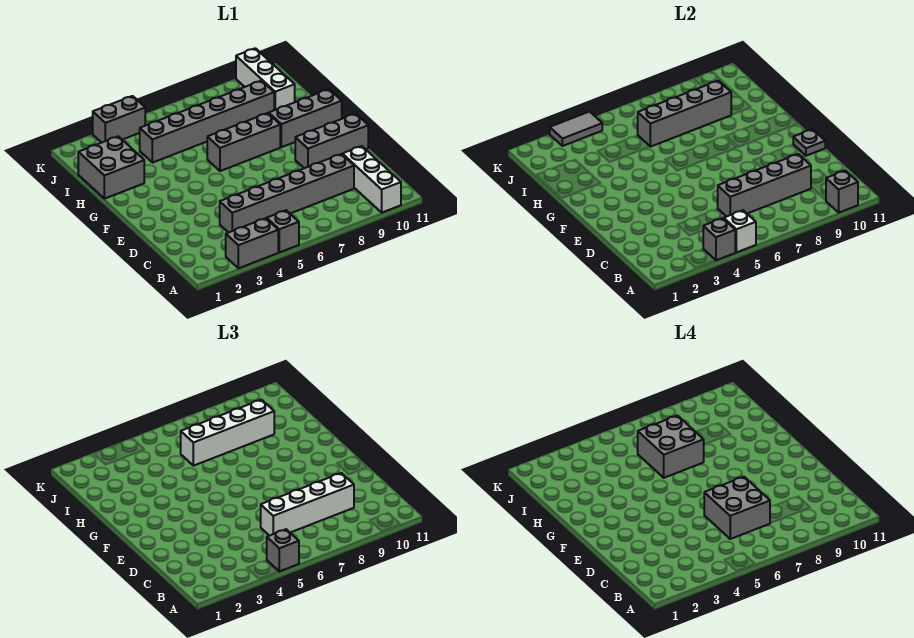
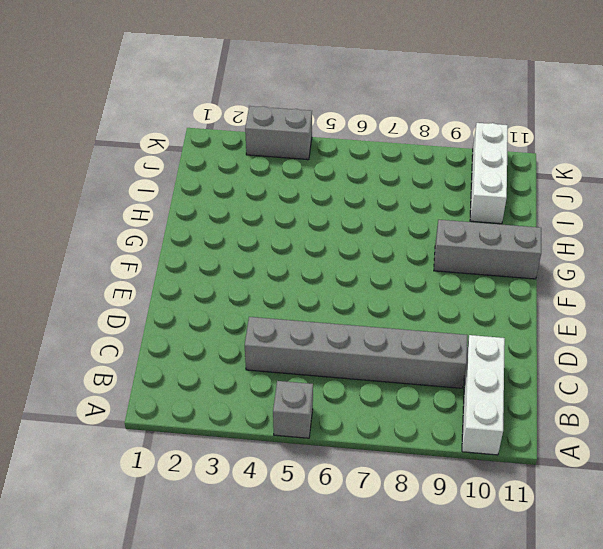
none -> grey 1x2 brick [226,218,278,268]
none -> grey 1x3 brick [295,114,368,168]
none -> grey 1x3 brick [207,113,280,171]

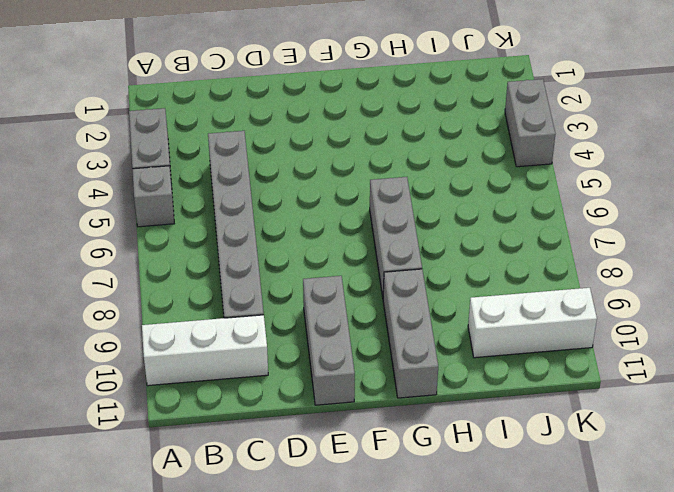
none -> grey 2x2 brick [78,136,144,199]
none -> grey 1x6 brick [140,81,274,163]
none -> grey 1x1 brick [703,218,735,260]

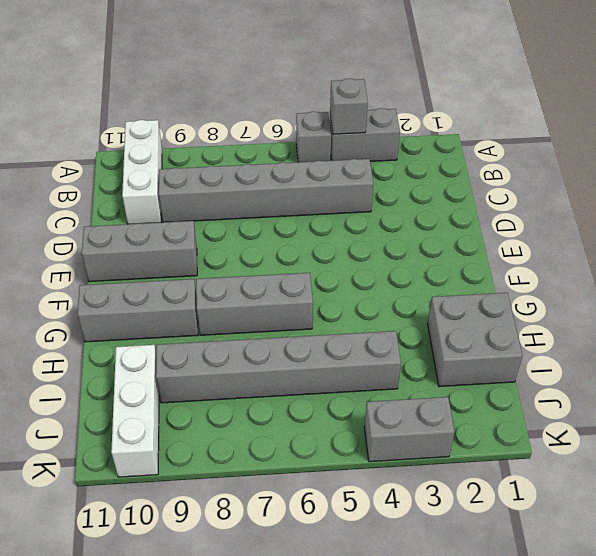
none -> white 1x1 brick [724,210,756,252]
none -> grey 1x1 brick [826,170,858,212]
none -> grey 1x4 brick [718,154,811,217]

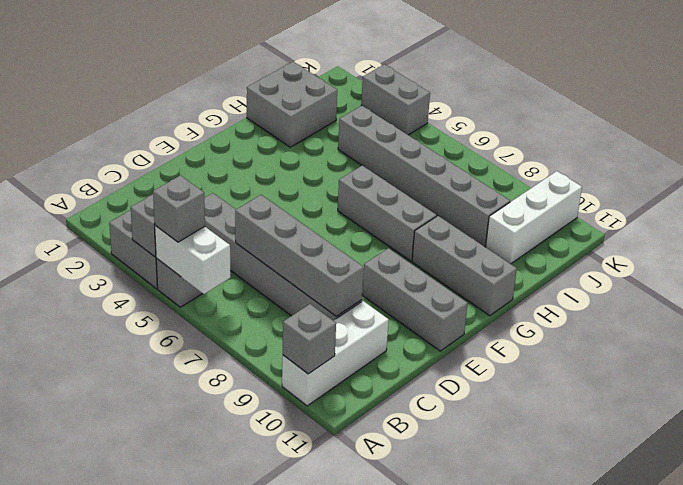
white 1x2 brick [155,226,230,294] -> white 1x1 brick [724,210,756,252]
none -> grey 1x1 plate [793,129,825,156]
none -> grey 1x4 brick [638,81,731,147]
none -> grey 1x2 tile [550,112,602,146]

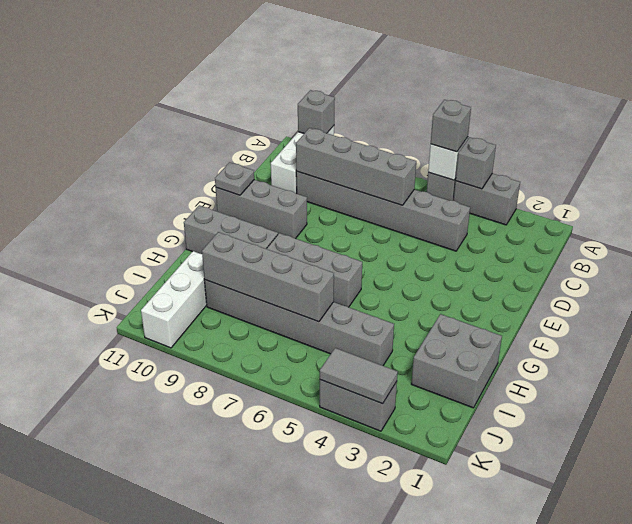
none -> white 1x4 brick [261,473,354,536]
none -> white 1x4 brick [181,400,274,466]
none -> grey 2x2 brick [704,477,770,539]

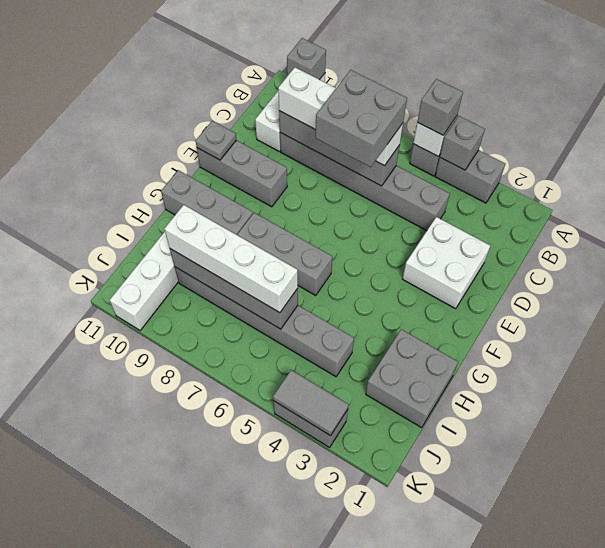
white 2x2 brick [403,217,490,309] -> none
none -> grey 2x2 brick [638,416,704,478]

